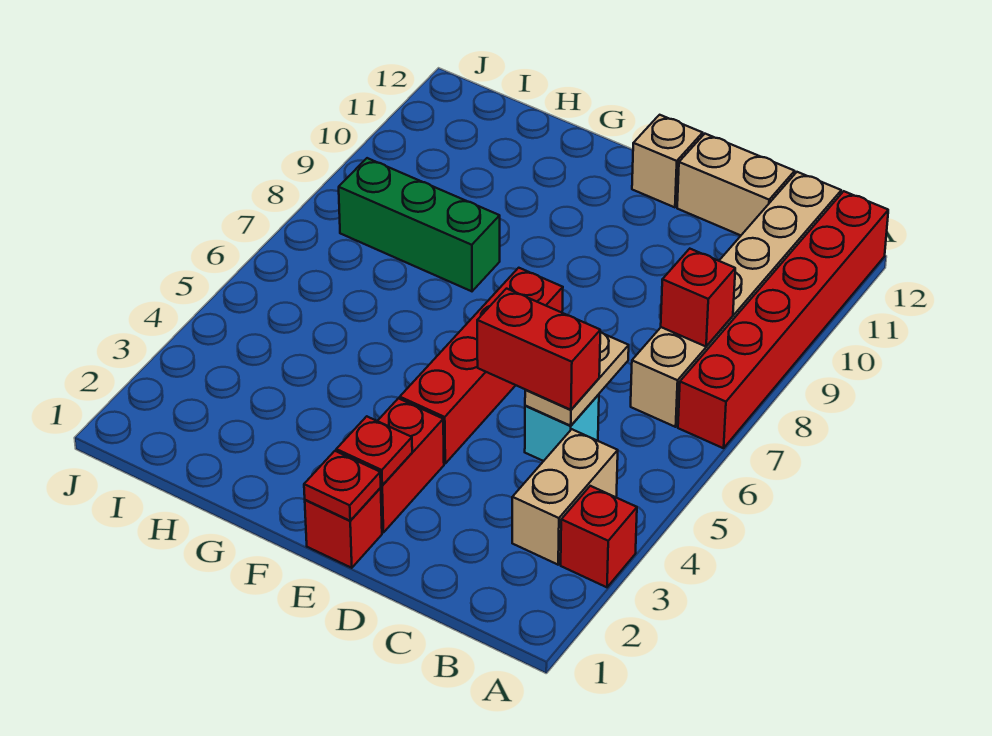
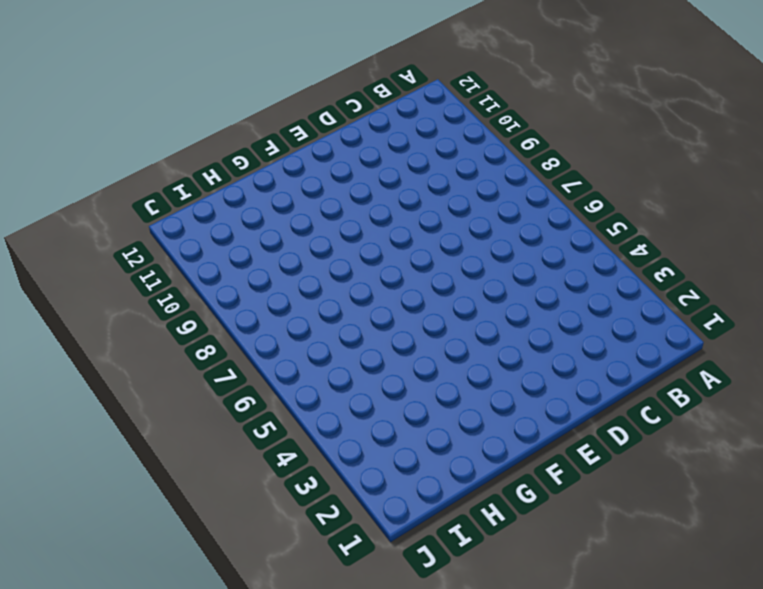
none -> red 1x1 brick [561,486,637,587]
none -> red 1x6 brick [678,191,888,448]
none -> tan 1x2 brick [512,429,618,565]

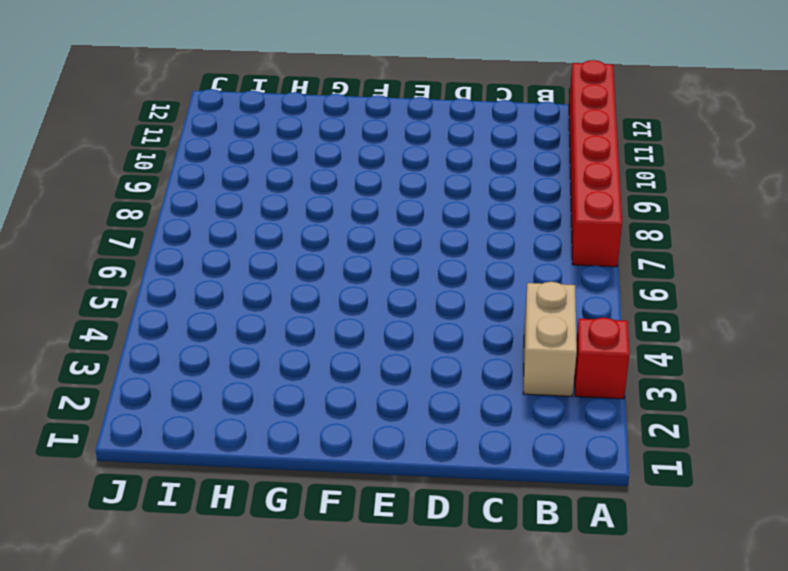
none -> tan 1x6 brick [631,172,841,427]
none -> cyan 1x1 brick [525,394,599,461]
none -> tan 1x2 brick [677,134,795,235]

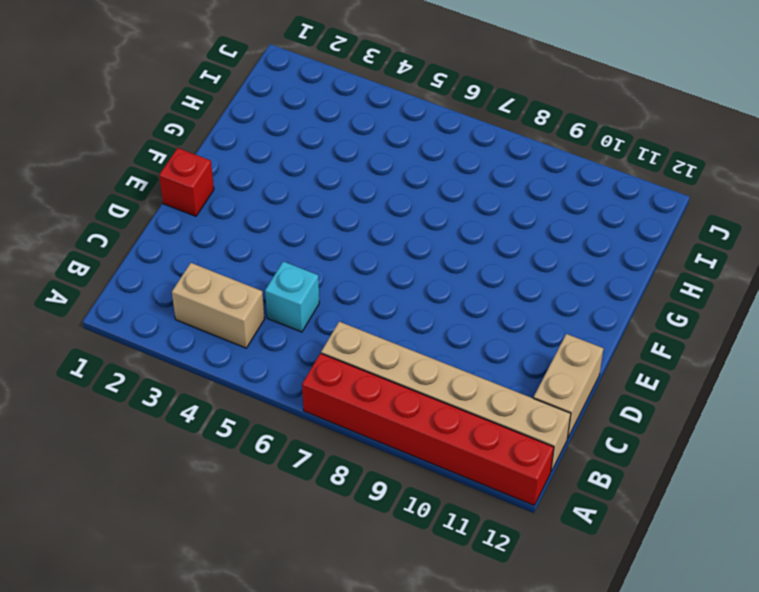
none -> red 1x1 brick [561,486,637,587]
none -> red 1x2 brick [378,398,444,532]
none -> red 1x4 brick [400,268,563,463]

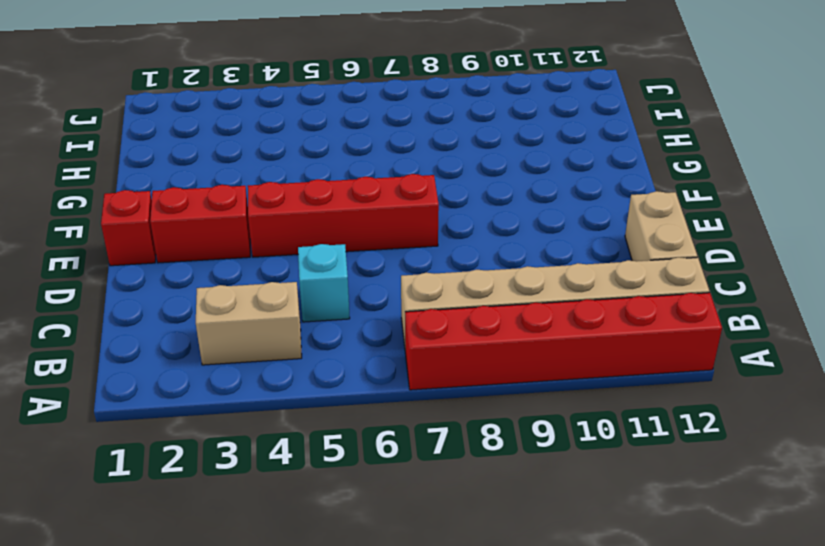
none -> red 1x1 brick [561,486,637,587]
none -> tan 1x1 brick [632,115,703,207]
none -> green 1x3 brick [339,158,500,291]

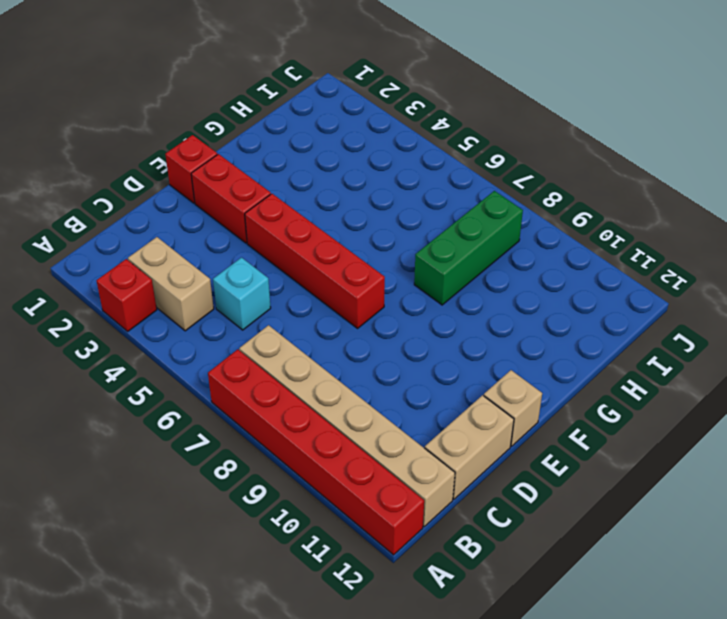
none -> red 1x1 brick [661,249,735,346]
none -> tan 1x2 plate [525,332,629,426]
none -> red 1x1 plate [304,451,381,521]

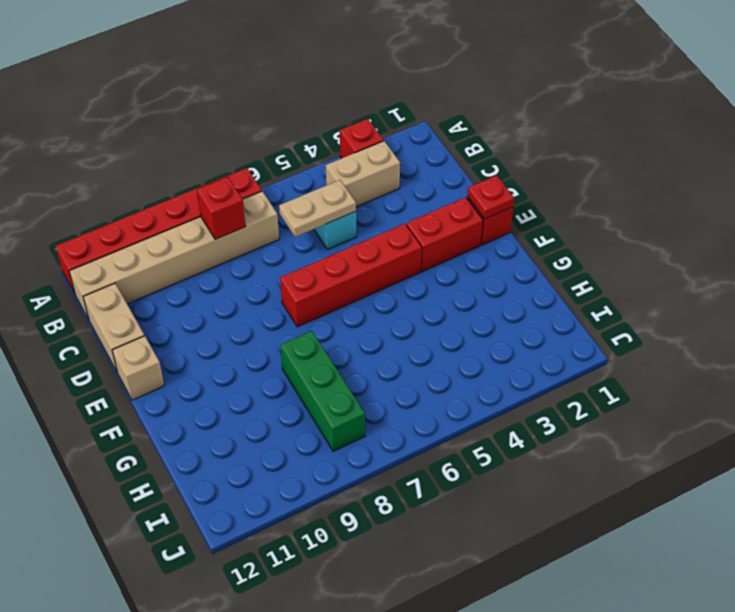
none -> red 1x1 plate [336,416,412,485]
none -> red 1x2 brick [477,289,600,410]

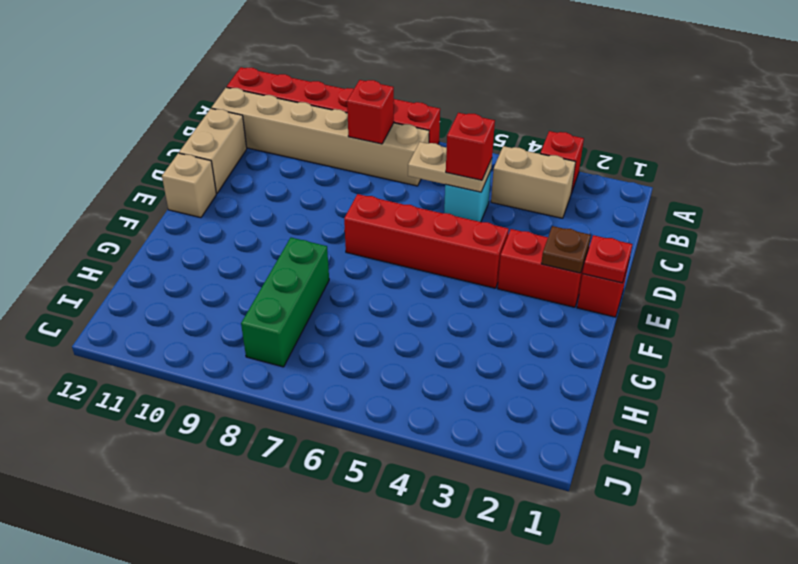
red 1x1 brick [446,113,495,180] -> red 1x2 brick [477,289,600,410]
brown 1x1 plate [541,226,591,273] -> red 1x1 plate [336,416,412,485]

